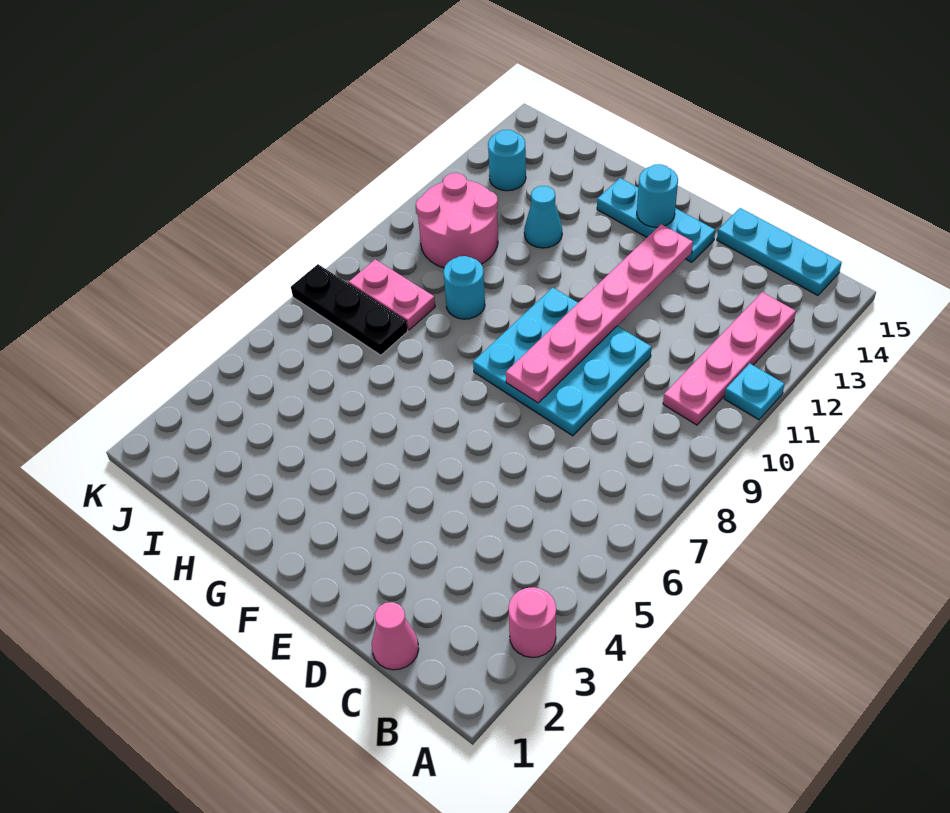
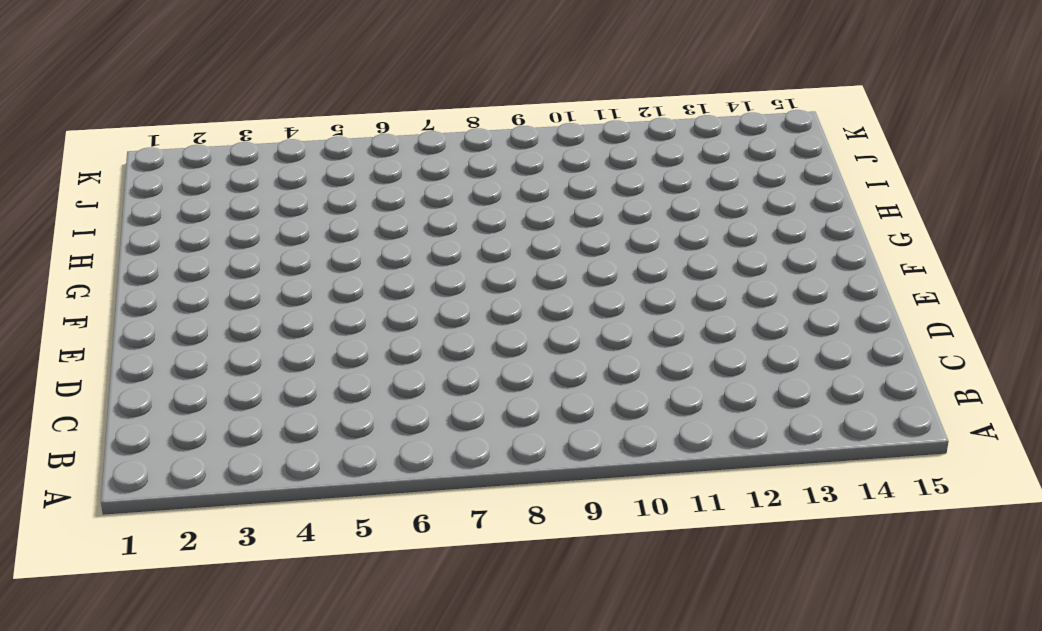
none -> pink 1x1 round brick [508,587,556,658]
none -> cyan 1x1 plate [724,363,784,420]
none -> pink 1x4 plate [663,292,796,425]

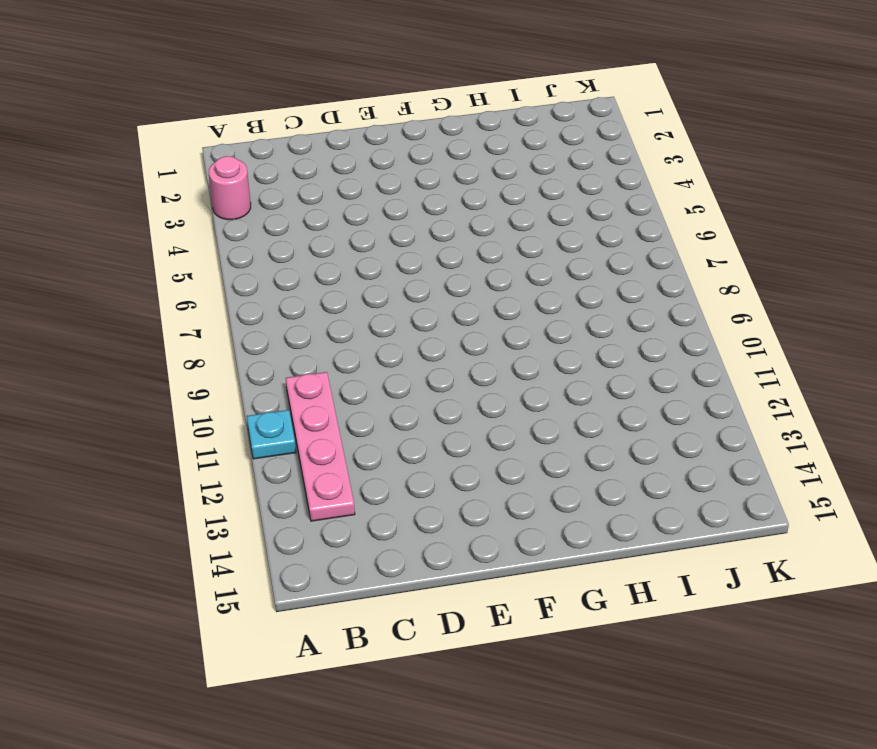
none -> cyan 1x3 plate [717,208,842,295]
none -> pink 1x1 cone [372,602,419,670]
none -> cyan 3x3 plate [473,288,652,436]

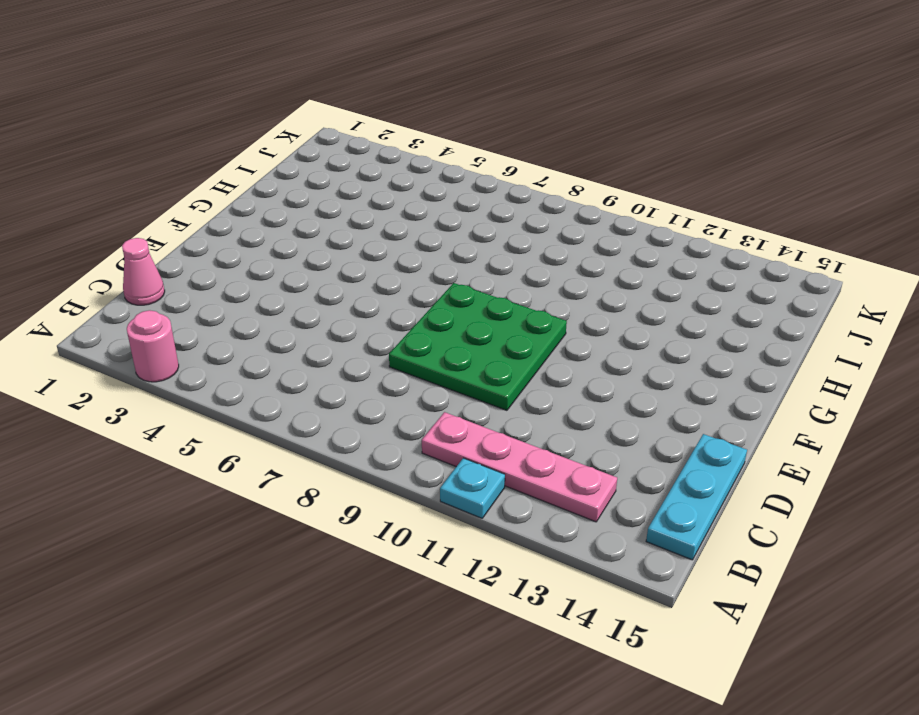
green 3x3 plate [389,283,567,410] -> cyan 3x3 plate [473,288,652,436]
none -> cyan 1x3 plate [597,178,715,262]
none -> cyan 1x1 round brick [443,256,485,319]
none -> cyan 1x1 cone [524,186,562,248]

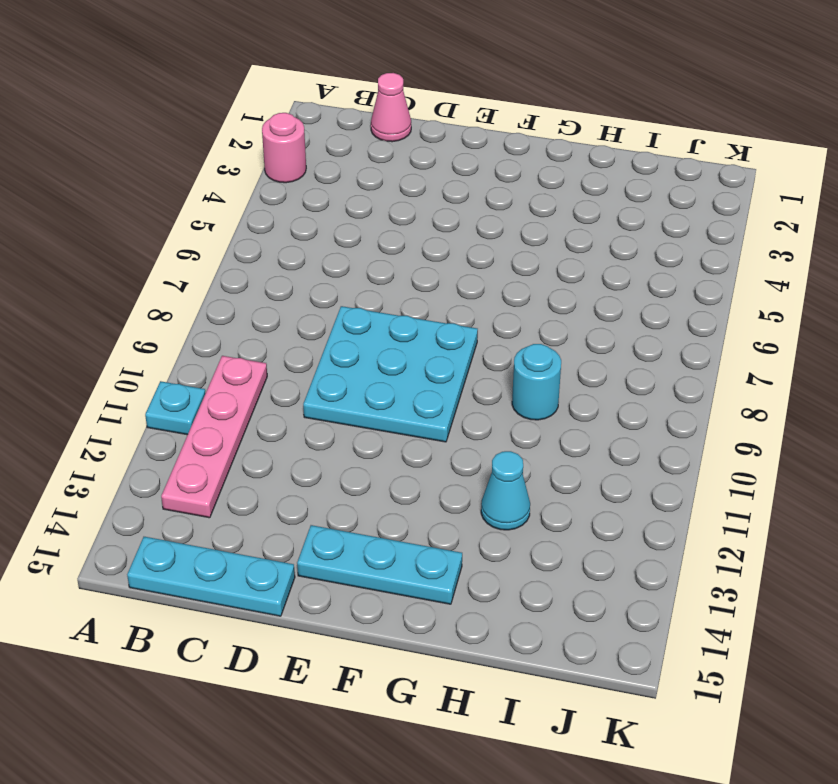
none -> black 1x3 plate [291,264,408,355]
none -> pink 1x2 plate [349,259,435,330]
none -> pink 2x2 round brick [416,173,498,268]

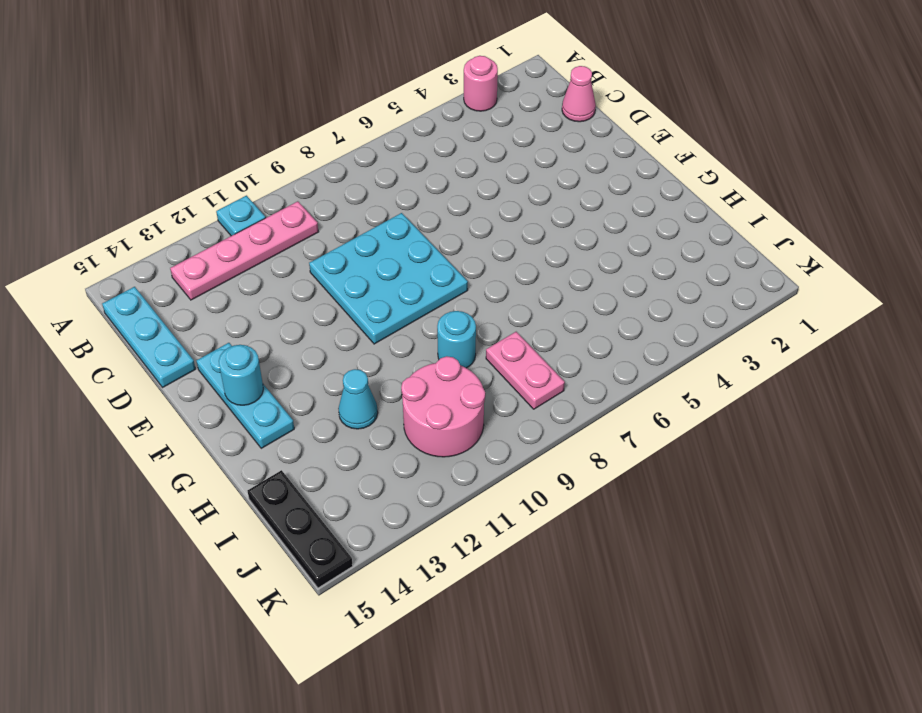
black 1x3 plate [247,470,353,588] -> black 1x3 plate moved to [291,264,408,355]
none -> cyan 1x1 round brick [488,130,526,191]
none -> pink 1x6 plate [506,224,693,403]

